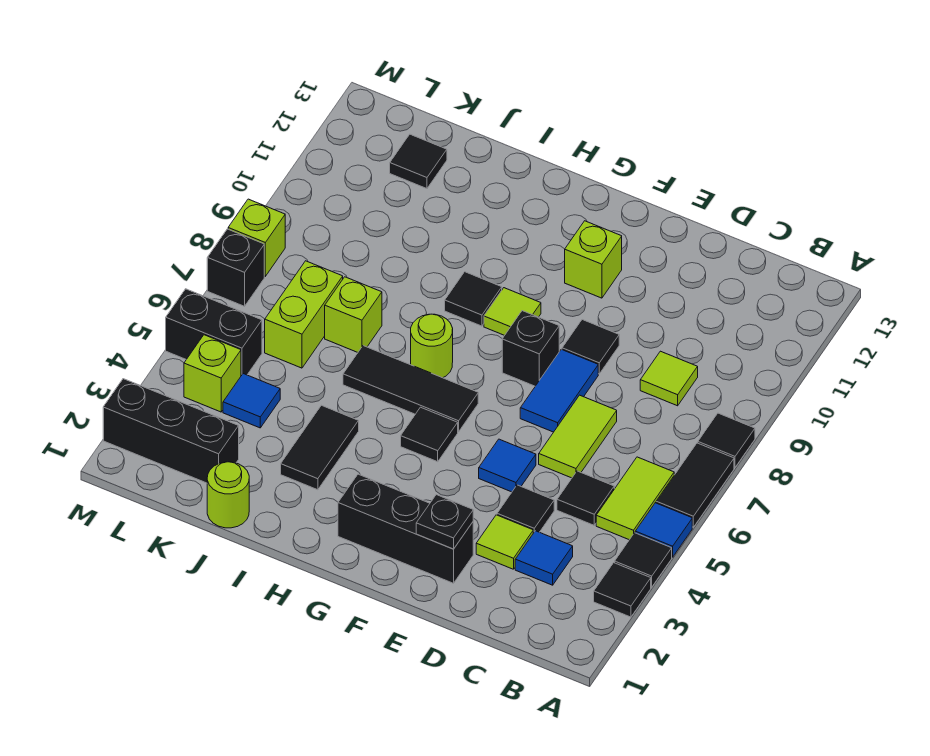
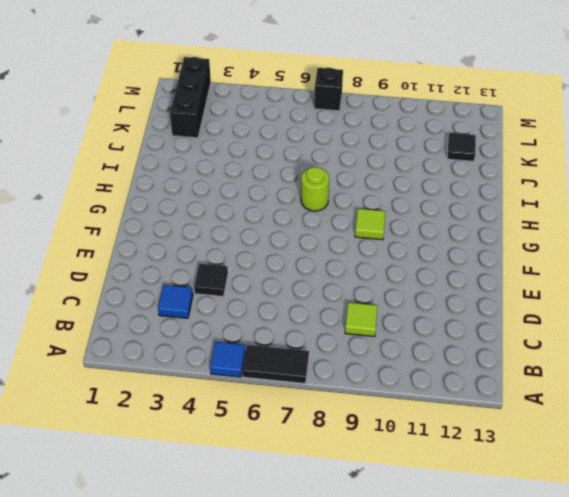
none -> black 1x1 tile [594,563,651,617]
none -> black 1x1 tile [615,533,672,587]
none -> black 1x1 tile [698,413,755,467]
none -> lime 1x2 tile [596,457,674,540]

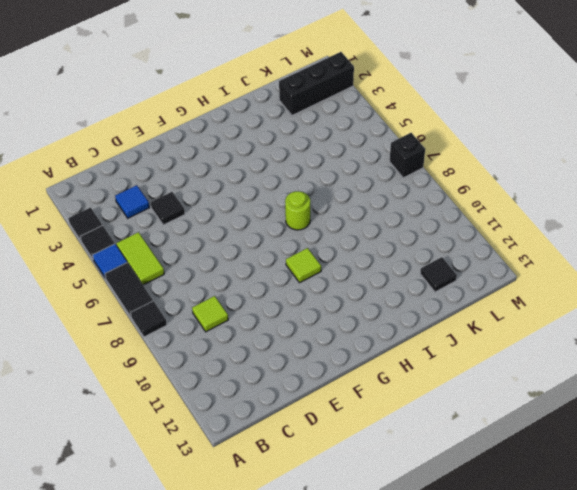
none -> black 1x1 tile [557,471,614,525]
none -> lime 1x1 tile [476,515,533,569]
none -> lime 1x2 tile [539,395,617,478]
none -> black 1x3 brick [338,474,473,583]

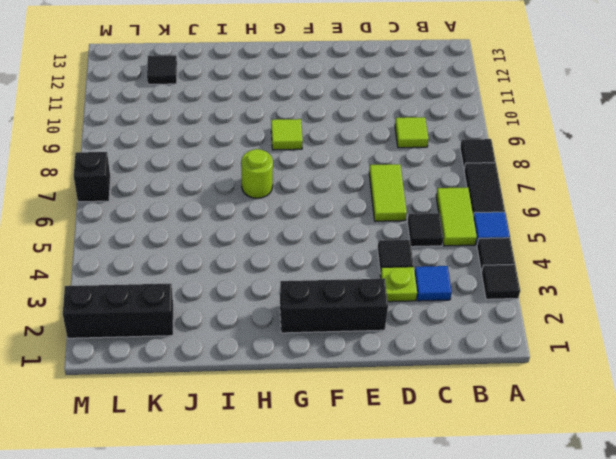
lime 1x1 plate [380,267,417,302] -> lime 1x1 tile [476,515,533,569]
none -> blue 1x1 tile [479,439,536,492]
none -> blue 1x2 tile [520,349,598,432]
none -> black 1x1 tile [562,320,619,374]
none -> black 1x1 brick [502,311,559,386]

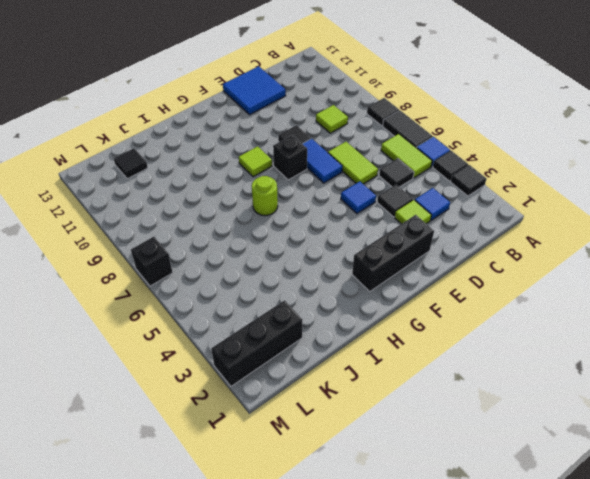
blue 2x2 tile [223,66,286,115] -> none
none -> lime 1x1 brick [565,221,622,298]
none -> black 1x1 tile [401,407,458,462]
none -> black 1x3 tile [343,346,478,432]
none -> black 1x1 tile [445,272,502,326]

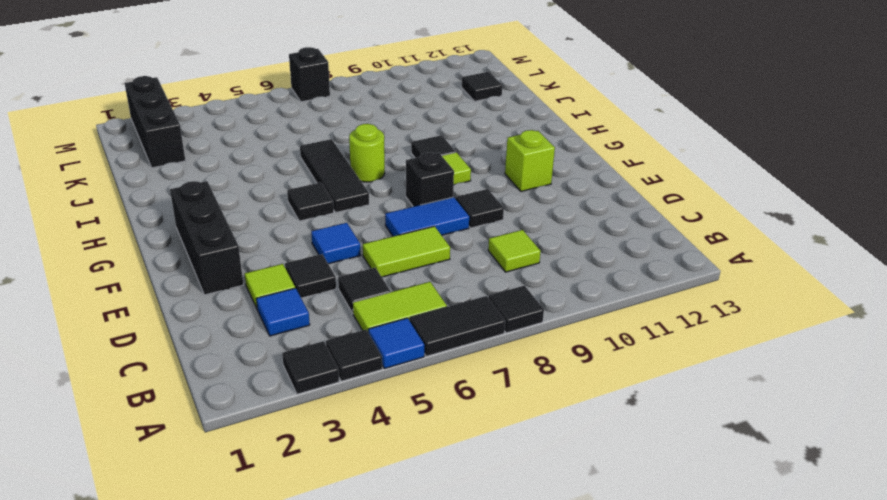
none -> black 1x2 tile [281,405,359,490]
none -> lime 1x1 round brick [207,462,249,528]
none -> lime 1x1 brick [325,277,382,352]
none -> blue 1x1 tile [223,374,280,428]

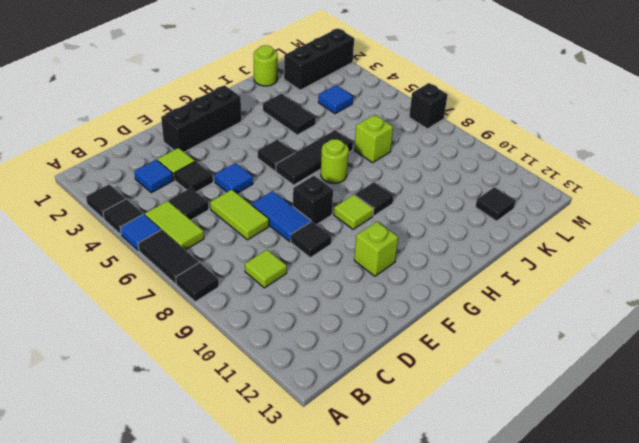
none -> lime 1x2 brick [265,261,343,368]
none -> lime 1x1 brick [184,335,241,412]
none -> black 1x2 brick [166,289,262,376]
none -> lime 1x1 brick [228,199,285,276]

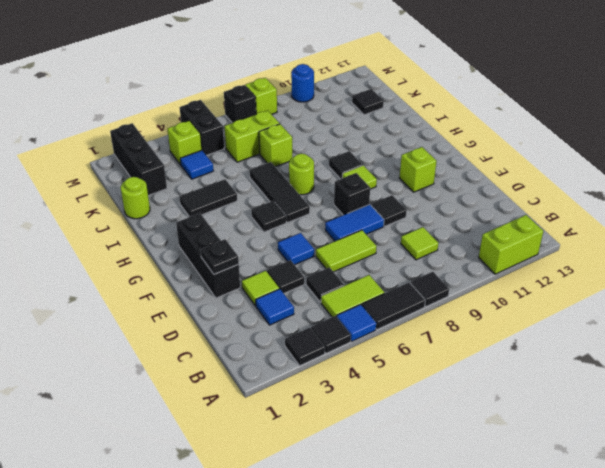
lime 1x2 brick [479,215,543,274] -> none
blue 1x1 round brick [291,64,314,102] -> none

